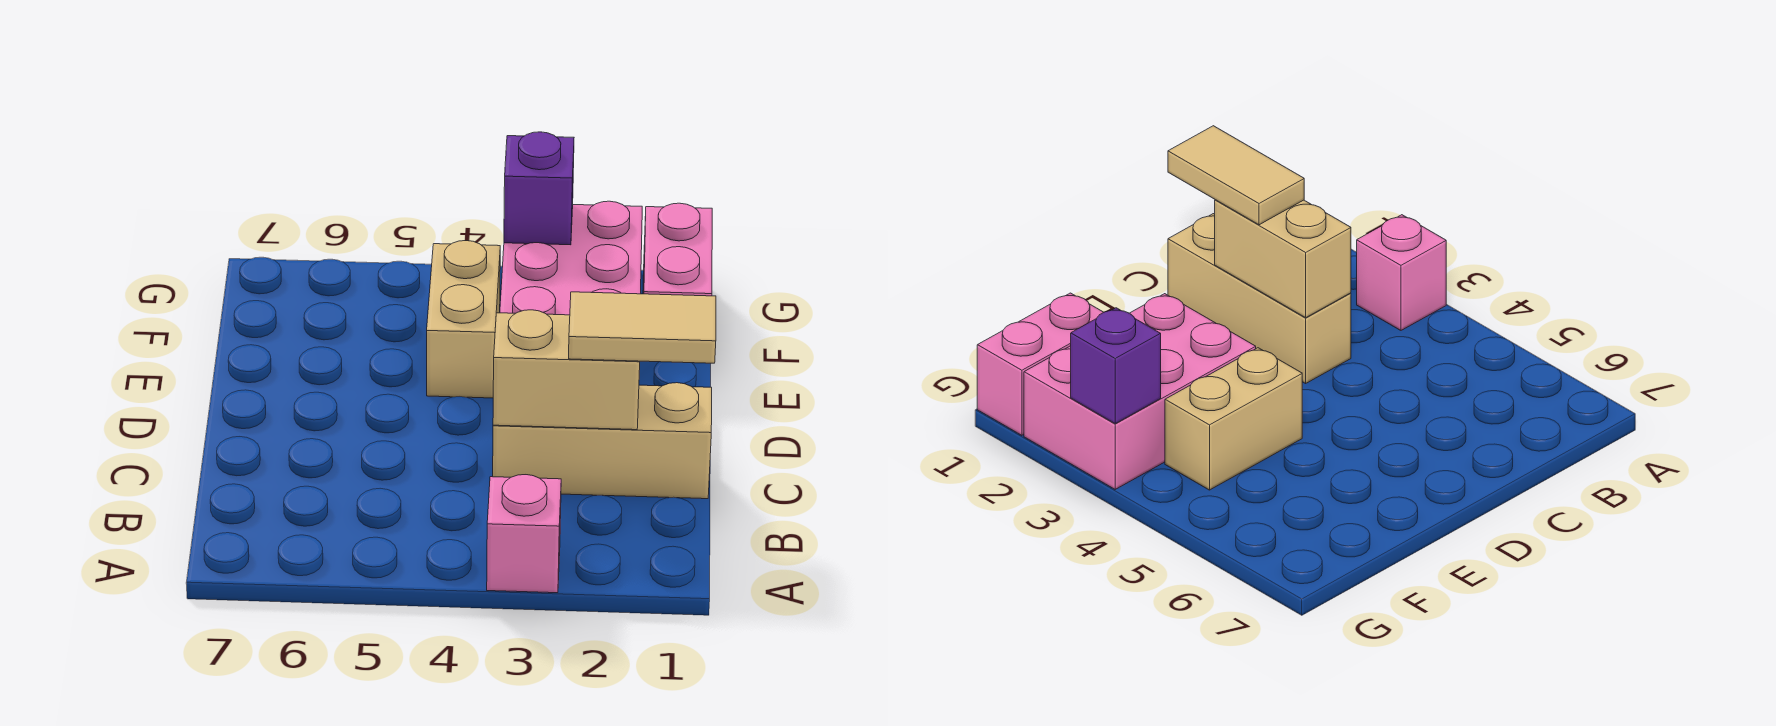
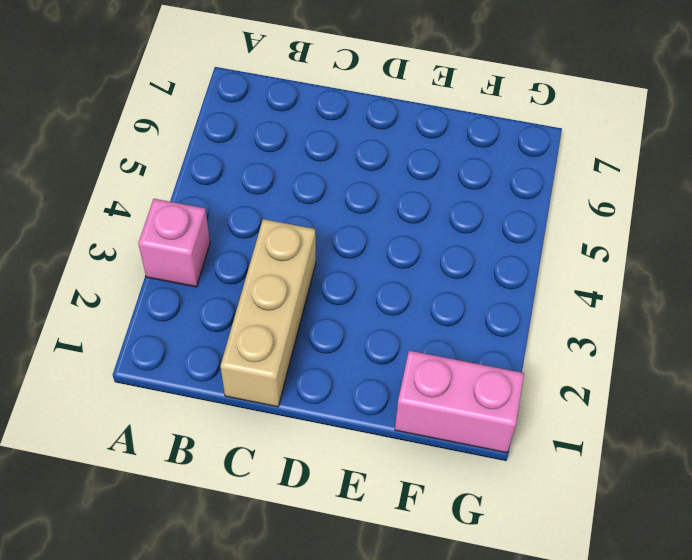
none -> pink 2x3 brick [500,201,642,315]
none -> tan 1x2 brick [427,241,500,398]

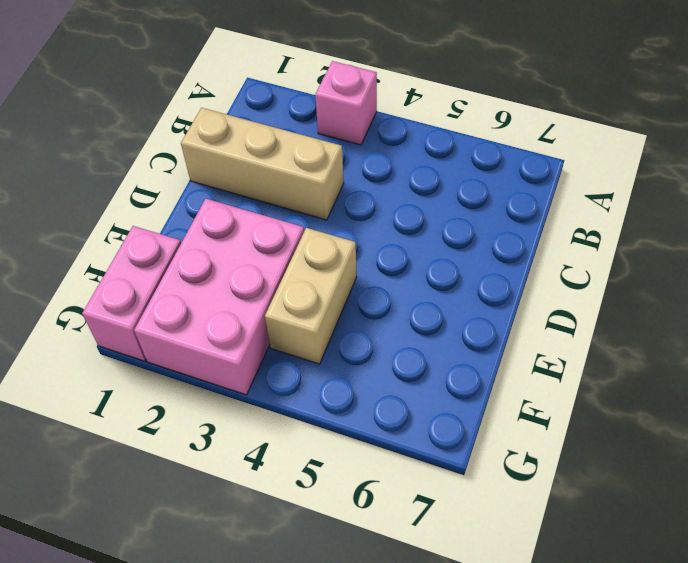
none -> tan 1x2 brick [493,310,640,430]
none -> purple 1x1 brick [504,132,574,245]

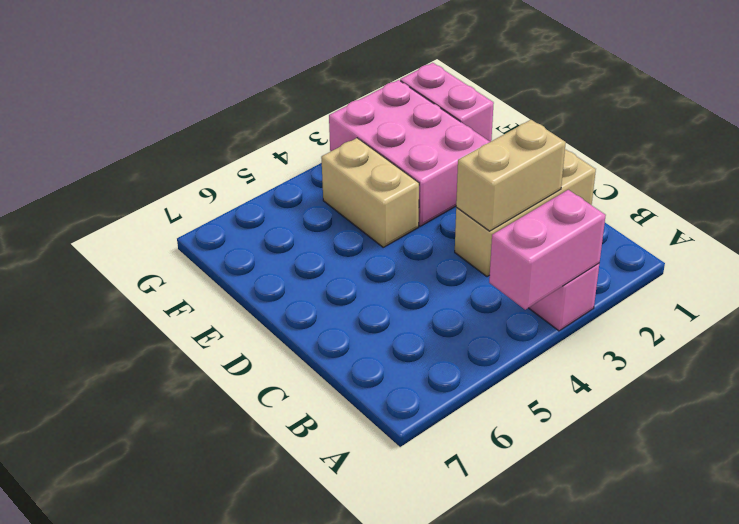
pink 1x2 brick [489,190,606,310] -> none
none -> purple 1x1 brick [504,132,574,245]
none -> tan 1x2 tile [569,292,716,363]

